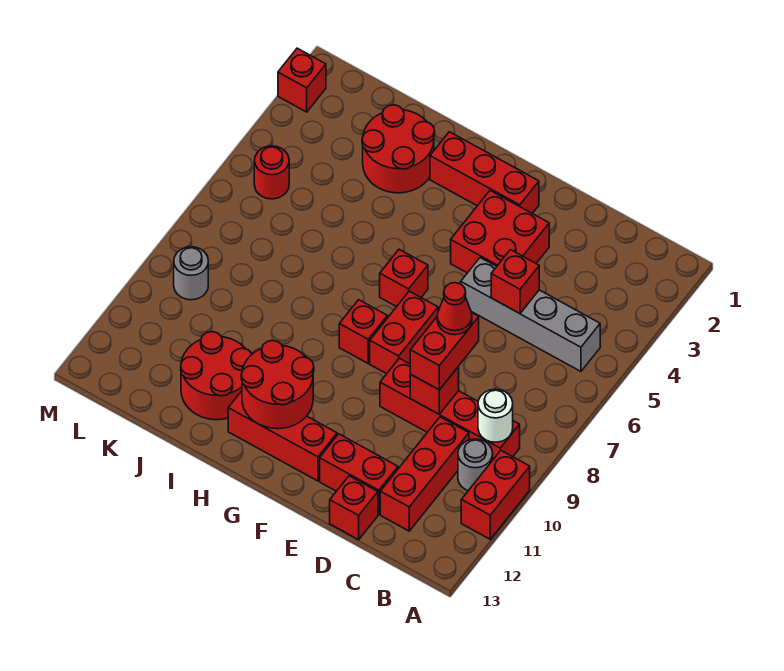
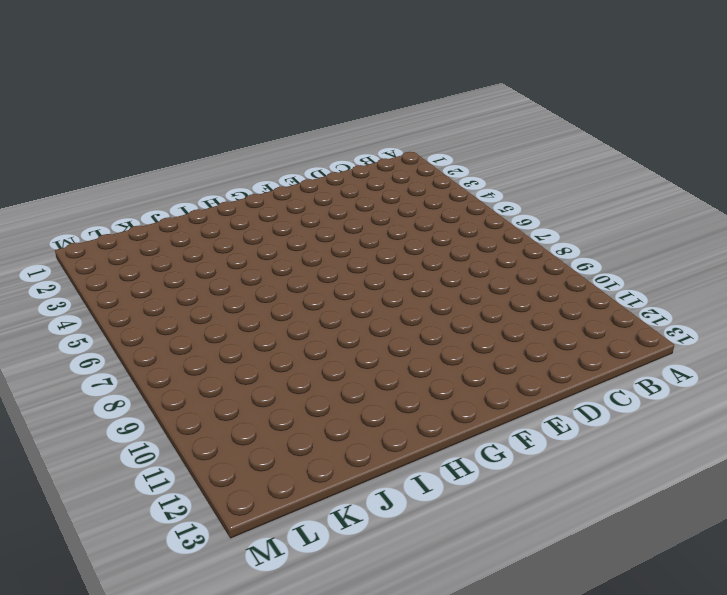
none -> red 1x2 brick [461,451,530,539]
none -> grey 1x4 brick [461,258,600,371]
none -> red 1x4 brick [380,358,520,459]

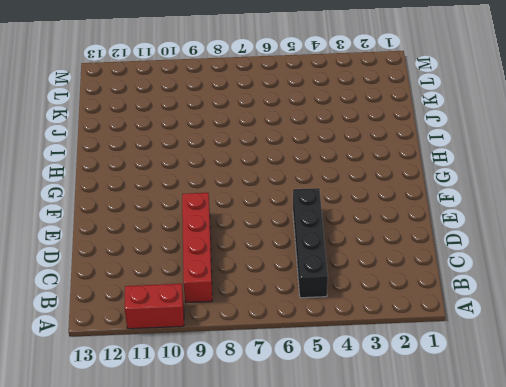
black 1x4 brick [293,188,328,298] -> grey 1x4 brick [461,258,600,371]
none -> grey 1x1 round brick [458,439,493,491]
none -> red 1x3 brick [380,417,469,531]
none -> red 1x2 brick [320,434,398,514]

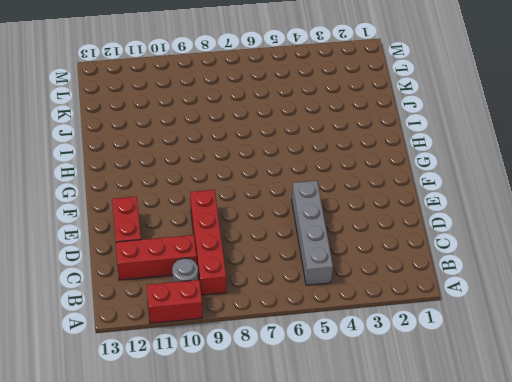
none -> red 1x1 brick [330,476,378,540]
none -> red 2x2 brick [451,191,549,273]
none -> red 1x3 brick [430,132,539,213]

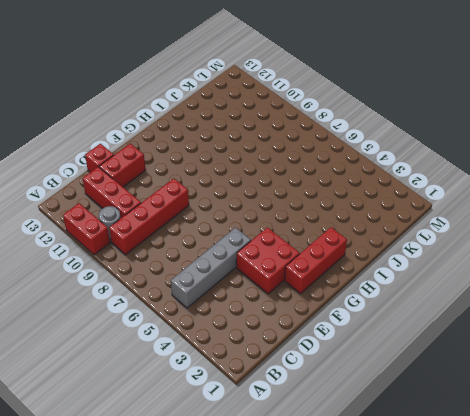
none -> red 1x2 brick [370,291,438,374]
none -> red 1x3 brick [228,391,337,481]
none -> red 1x1 brick [380,249,428,307]

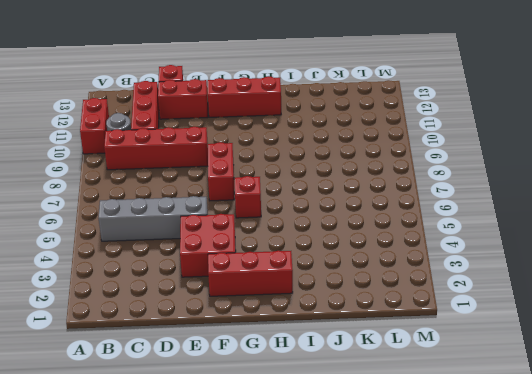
none -> red 1x1 brick [339,300,388,363]
none -> red 2x2 round brick [362,105,435,193]
none -> red 2x2 round brick [181,332,252,420]

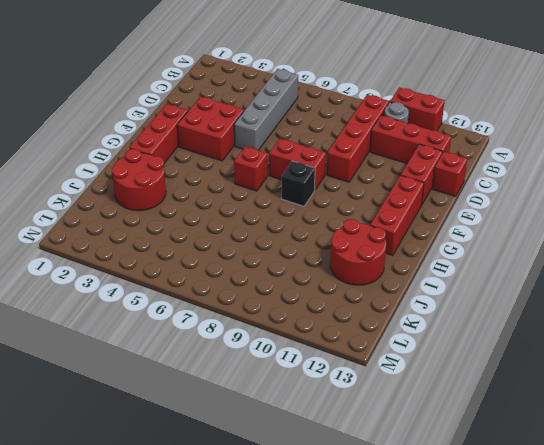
black 1x1 brick [281,161,315,206] -> red 1x1 brick [339,300,388,363]
none -> red 1x1 round brick [254,146,289,199]
none -> grey 1x1 round brick [174,247,208,300]
none -> red 1x1 brick [278,48,326,112]

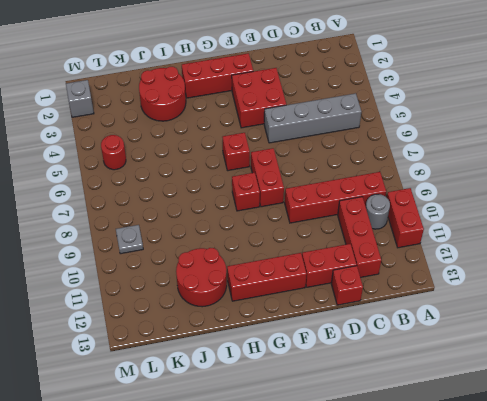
grey 1x1 plate [116,225,143,254] -> grey 1x1 round brick [174,247,208,300]
grey 1x1 brick [66,80,94,117] -> red 1x1 brick [278,48,326,112]
none -> white 1x1 round brick [478,389,513,442]
none -> red 1x1 brick [491,250,539,314]
none -> red 1x1 brick [410,366,459,414]

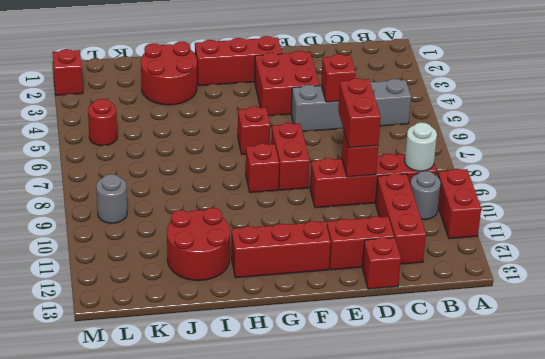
none -> red 2x2 round brick [241,340,314,429]
none -> red 1x1 cone [437,283,472,335]

